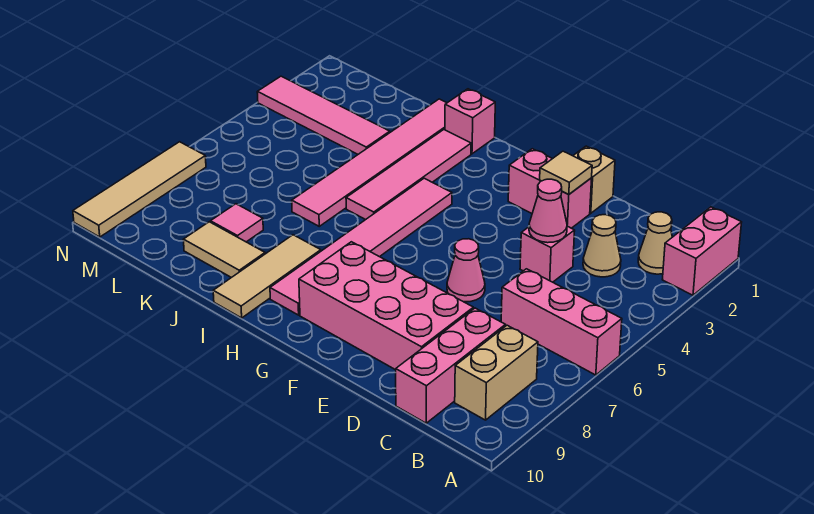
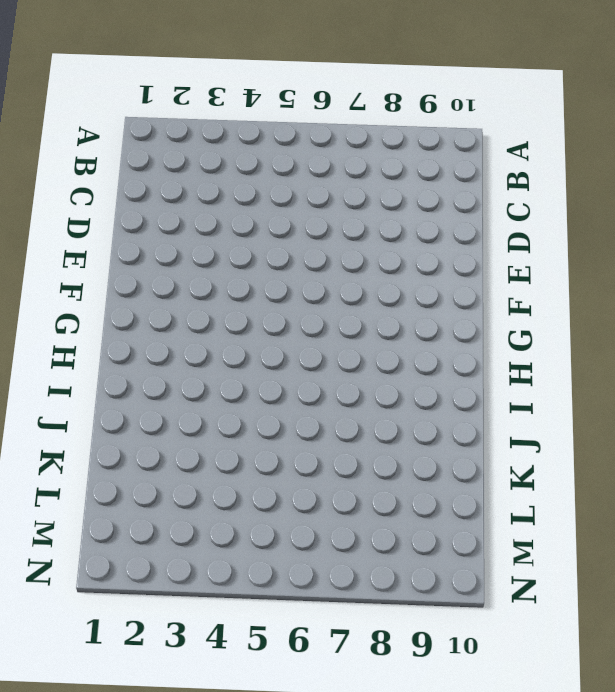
none -> pink 1x2 brick [662,207,742,295]
none -> pink 1x3 brick [501,269,622,375]
none -> tan 1x1 cone [638,212,672,274]

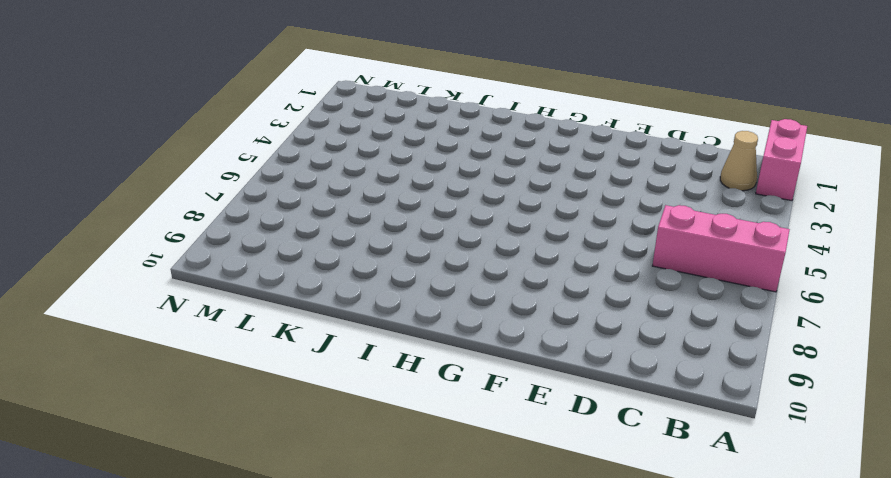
none -> tan 1x2 brick [455,325,538,420]
none -> tan 1x1 cone [583,215,621,277]
none -> pink 1x3 brick [396,308,505,423]

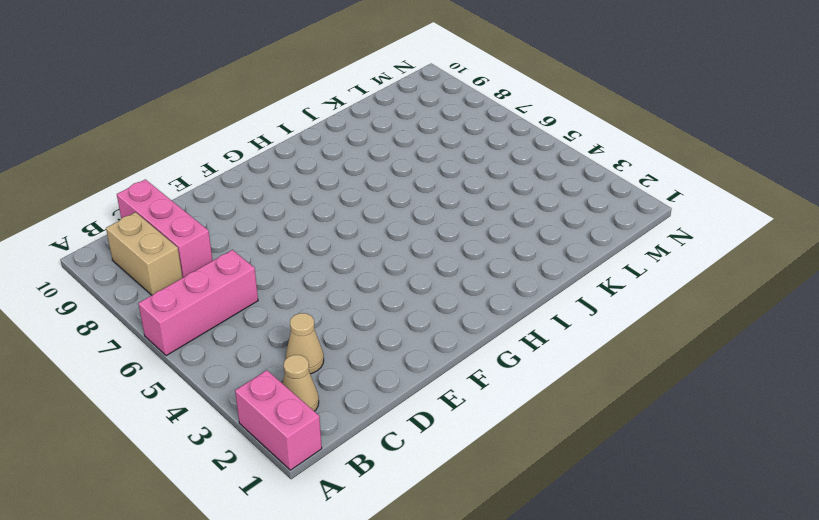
none -> pink 1x1 brick [520,226,575,282]
none -> pink 2x4 brick [299,242,473,370]
none -> tan 1x1 brick [573,146,615,213]

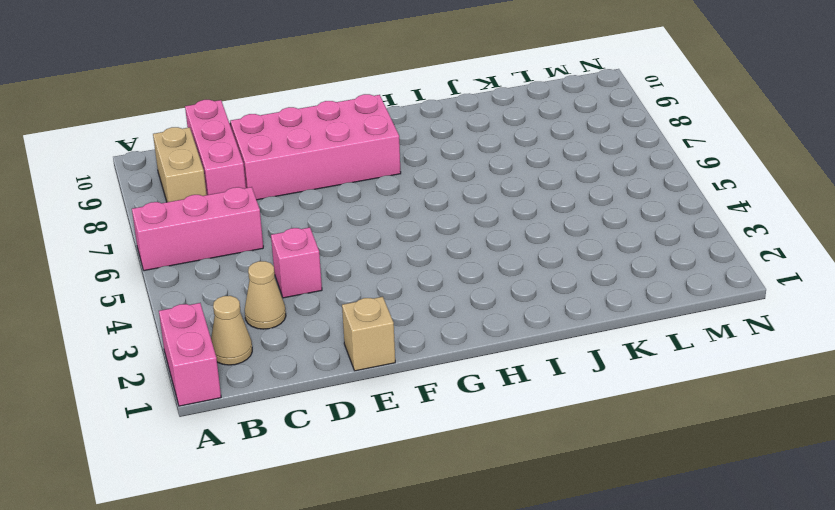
none -> pink 1x2 brick [508,149,592,228]
none -> pink 1x1 cone [447,239,485,302]
none -> pink 1x6 tile [270,178,452,315]

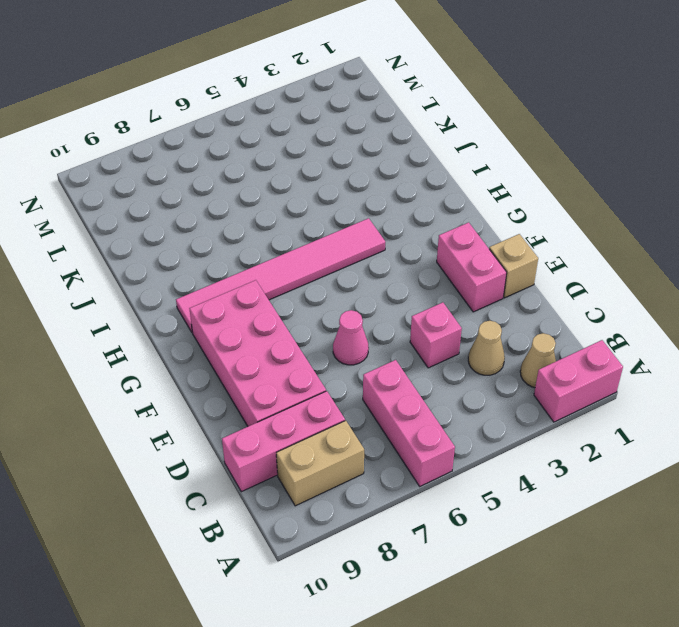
none -> pink 1x1 brick [445,89,495,154]
none -> pink 1x4 tile [346,130,471,220]
none -> tan 1x3 tile [213,235,321,318]

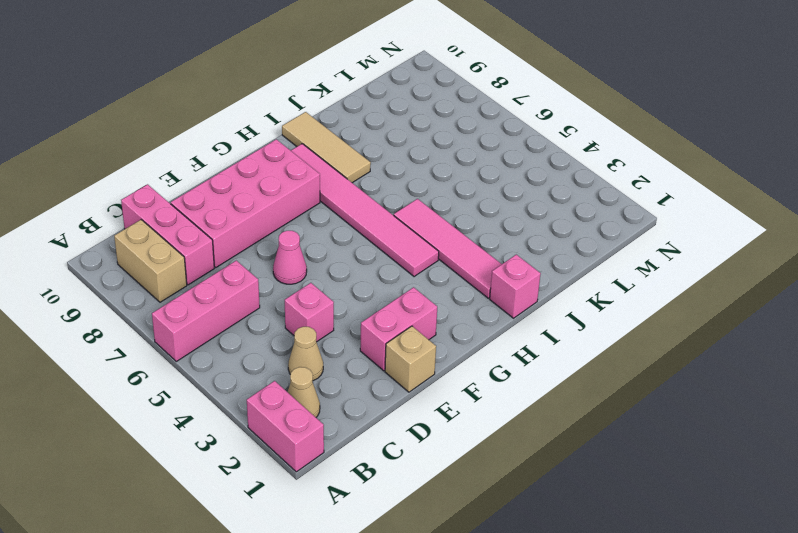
none -> pink 1x6 tile [292,99,446,226]
none -> tan 1x2 tile [183,222,265,278]
none -> pink 1x4 tile [257,76,390,154]

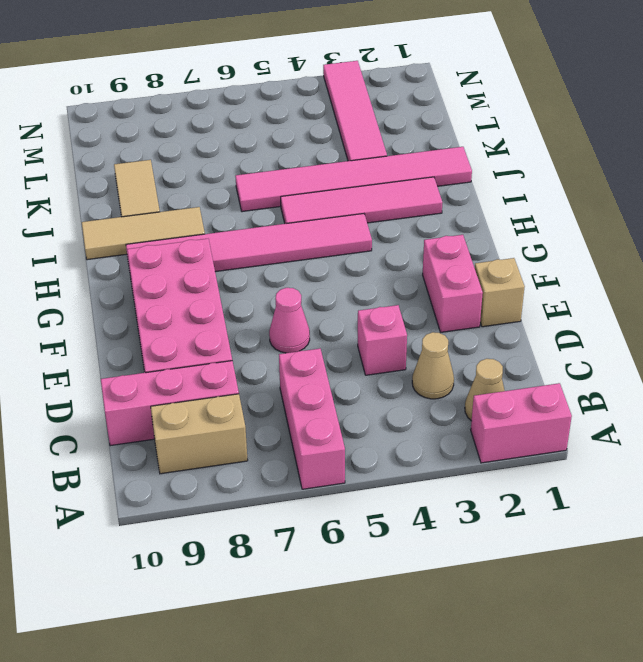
none -> pink 1x1 brick [445,89,495,154]
none -> pink 1x1 tile [211,204,263,242]
none -> tan 1x4 tile [73,142,206,237]

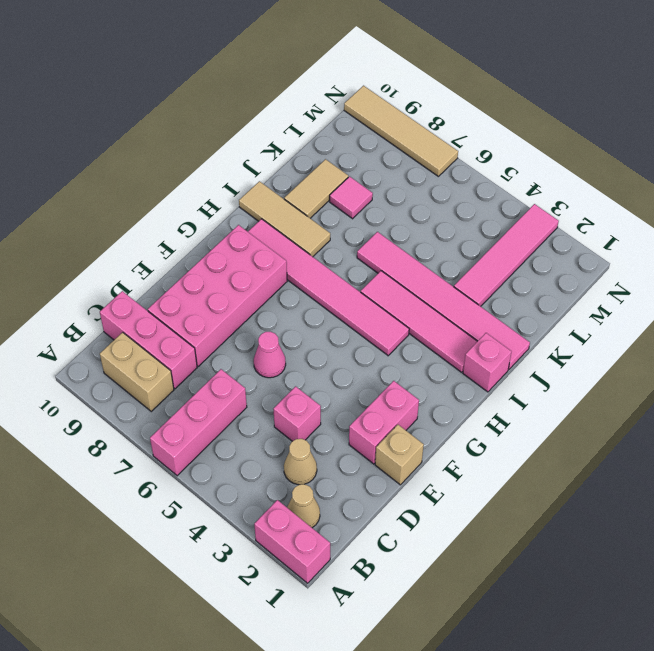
none -> pink 1x1 cone [529,179,567,243]
none -> tan 1x1 tile [540,151,592,195]

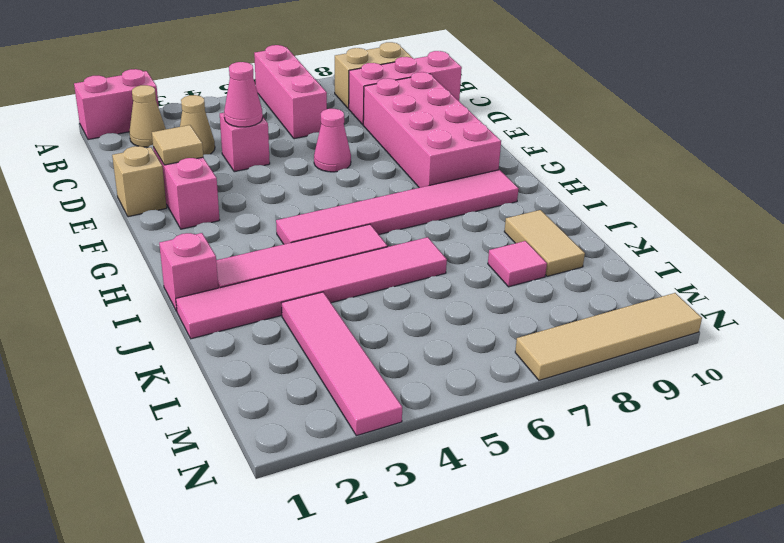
none -> tan 1x3 tile [213,235,321,318]

